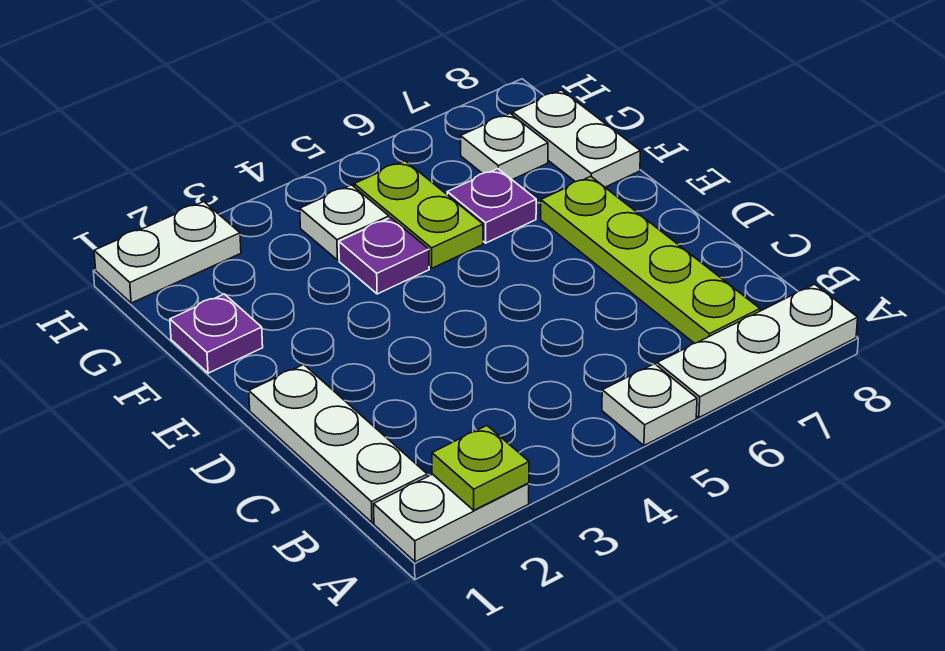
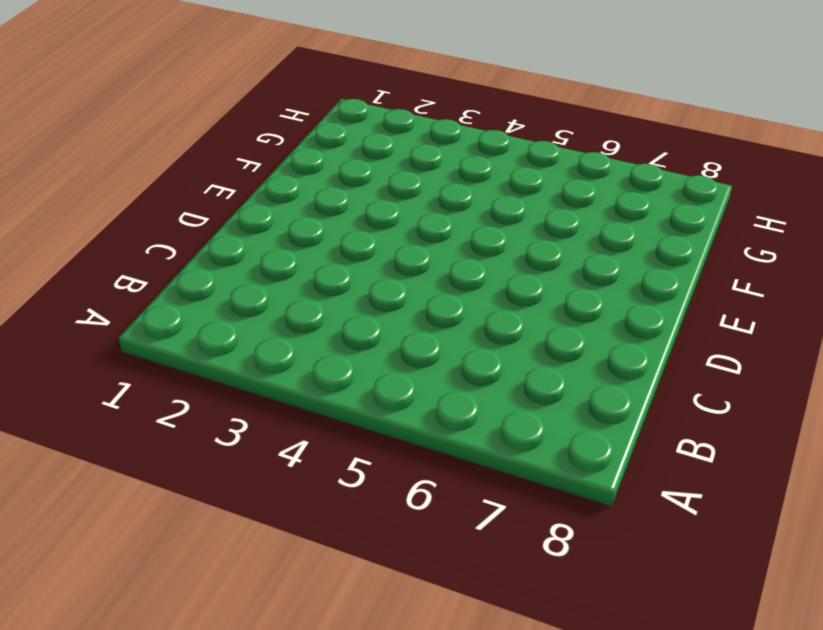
none -> white 1x2 plate [374,474,529,562]
none -> white 1x1 plate [602,364,697,445]
none -> white 1x3 plate [657,284,858,418]

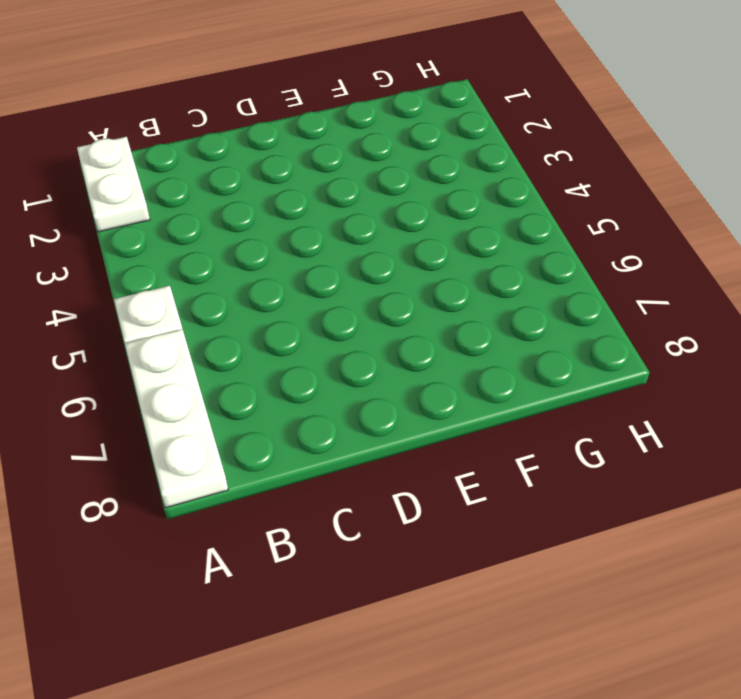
none -> white 1x3 plate [249,364,427,522]
none -> lime 1x4 plate [541,176,760,343]
none -> purple 1x1 plate [170,294,263,373]

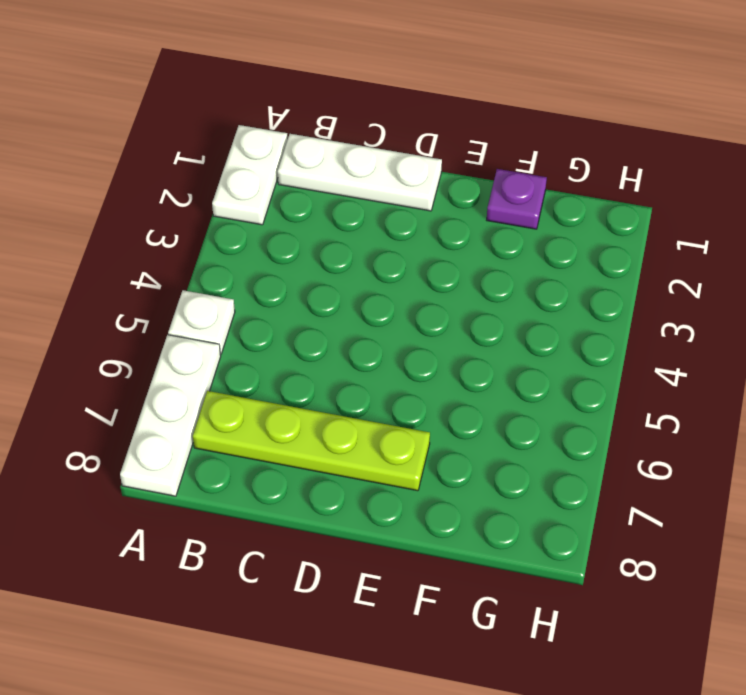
none -> purple 1x1 plate [339,218,429,294]
none -> lime 1x2 plate [354,161,483,268]
none -> purple 1x1 plate [447,169,536,243]

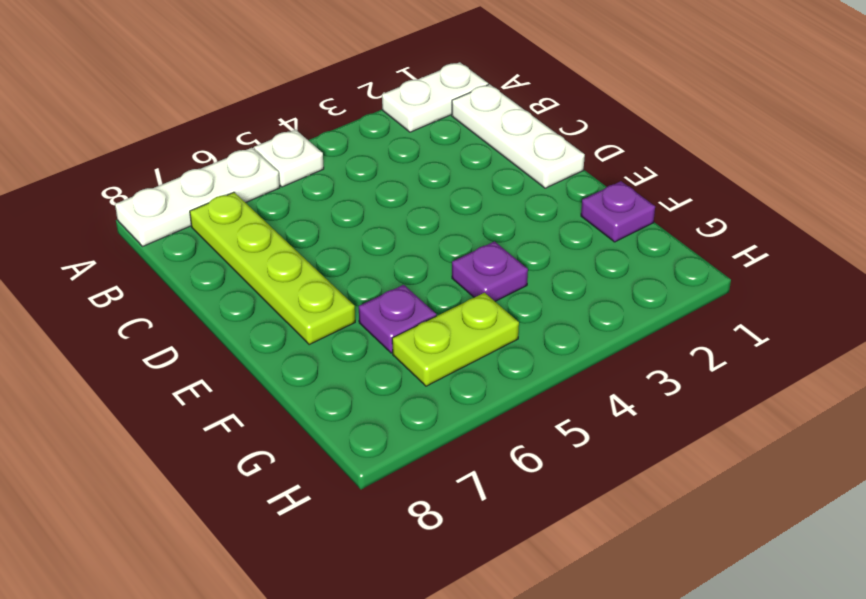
lime 1x2 plate [392,293,519,386] -> lime 1x2 plate turned to [354,161,483,268]
none -> white 1x2 plate [513,90,641,187]
none -> white 1x1 plate [300,185,389,260]
none -> white 1x1 plate [461,113,548,180]

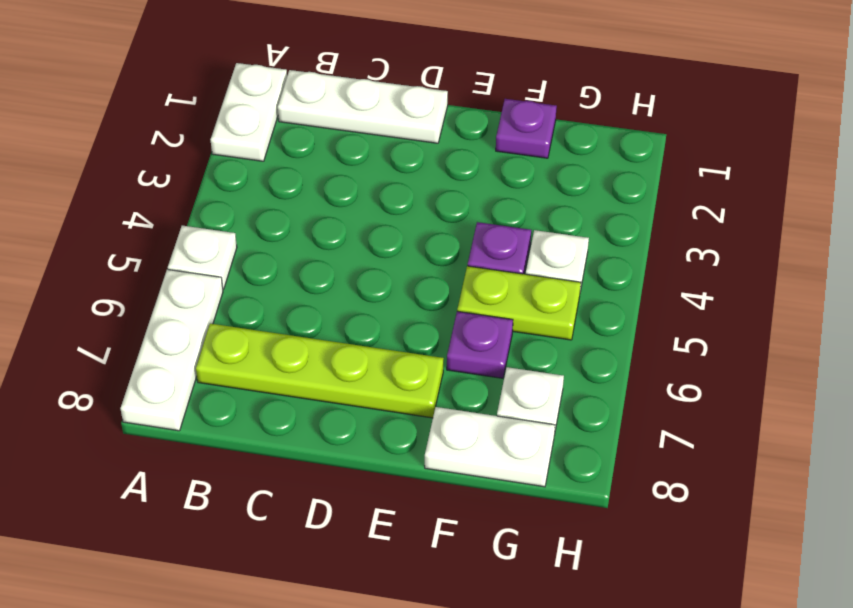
none -> white 1x2 plate [94,202,241,303]
none -> lime 1x1 plate [432,426,529,510]

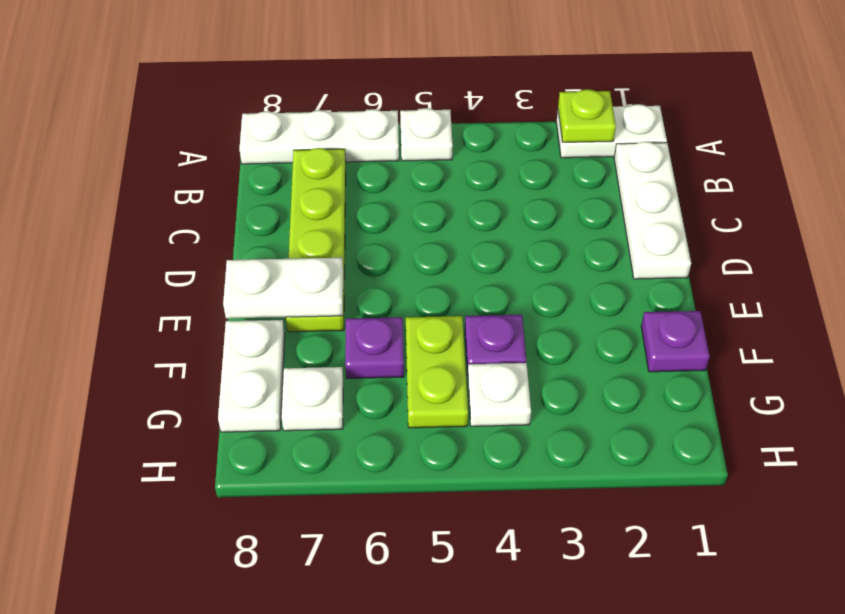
white 1x2 plate [223,258,343,318] -> white 1x2 plate moved to [94,202,241,303]

